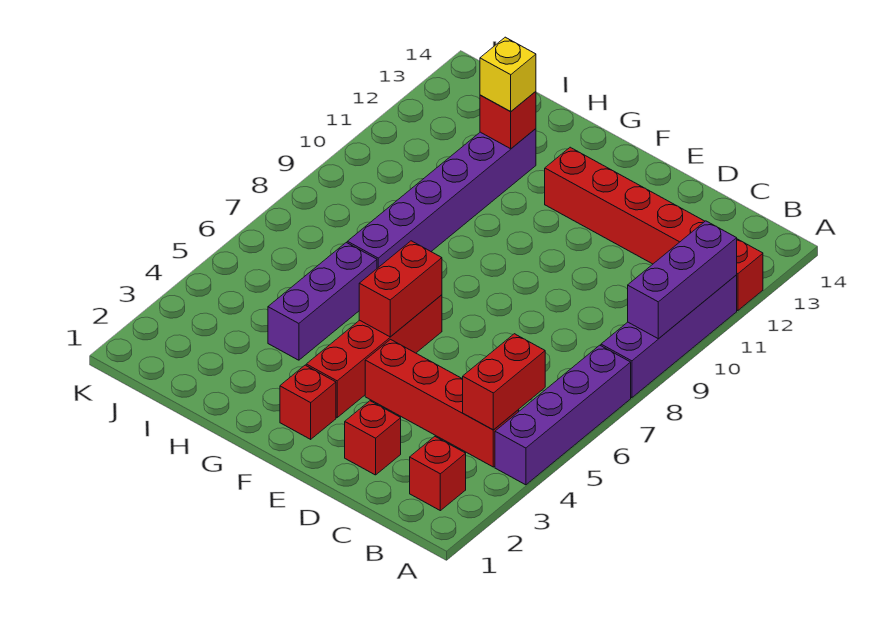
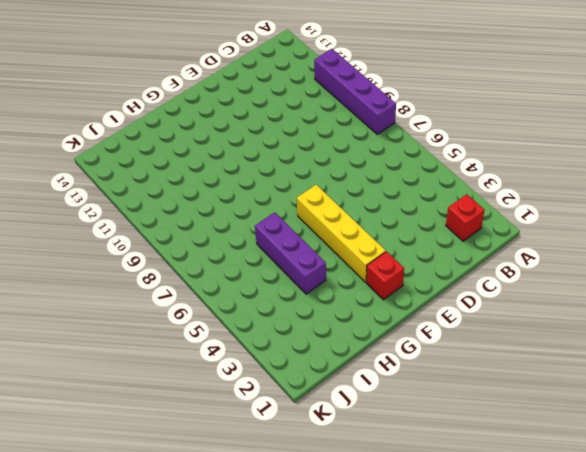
yellow 1x4 brick [297,185,386,282] -> red 1x4 brick [306,295,442,417]
none -> purple 1x4 brick [495,345,631,485]
none -> red 1x6 brick [545,147,763,311]
none -> red 1x4 brick [365,339,519,467]

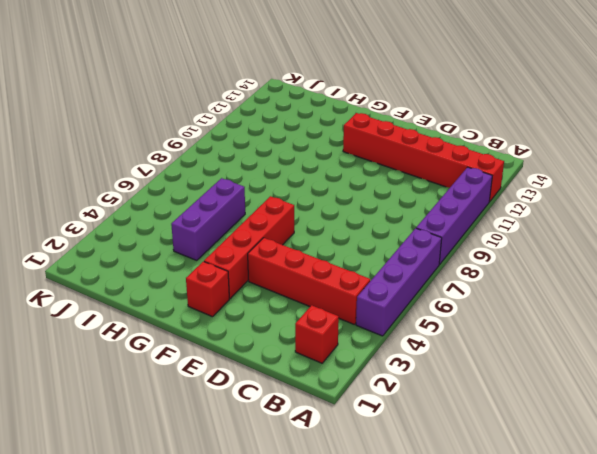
none -> red 1x1 brick [345,401,401,475]
none -> purple 1x6 brick [347,129,536,268]
none -> purple 1x3 brick [628,221,737,339]

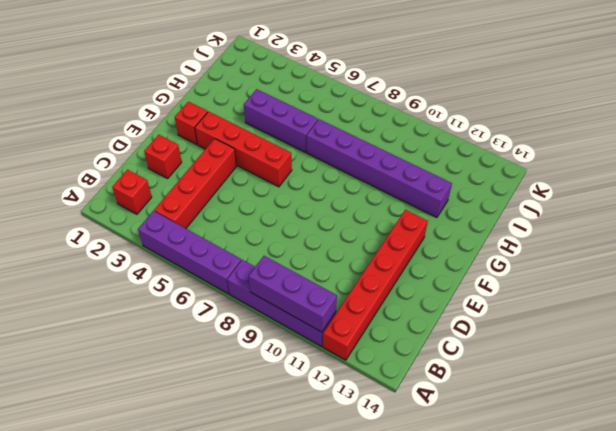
none -> red 1x2 brick [463,334,545,430]
none -> red 1x2 brick [359,241,442,337]
none -> red 1x1 brick [480,91,536,149]

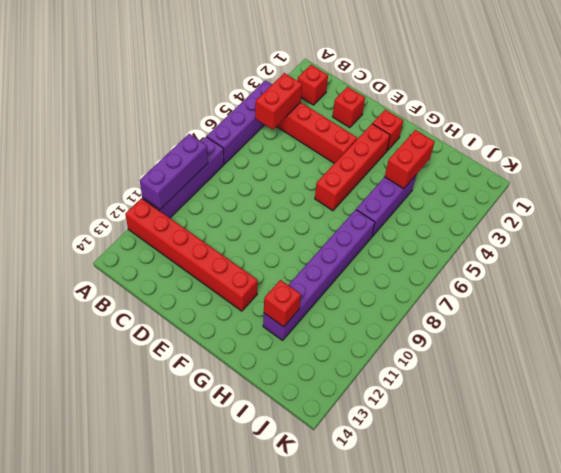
red 1x2 brick [385,130,435,189] -> red 1x2 brick moved to [359,241,442,337]
none -> yellow 1x1 brick [480,37,536,112]

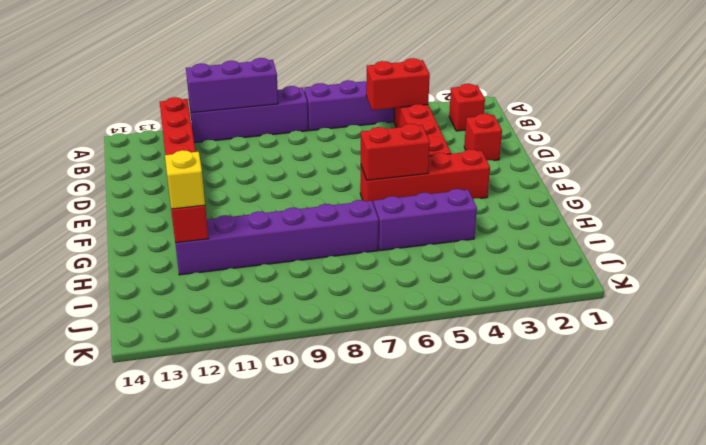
none -> red 1x1 brick [280,365,336,439]

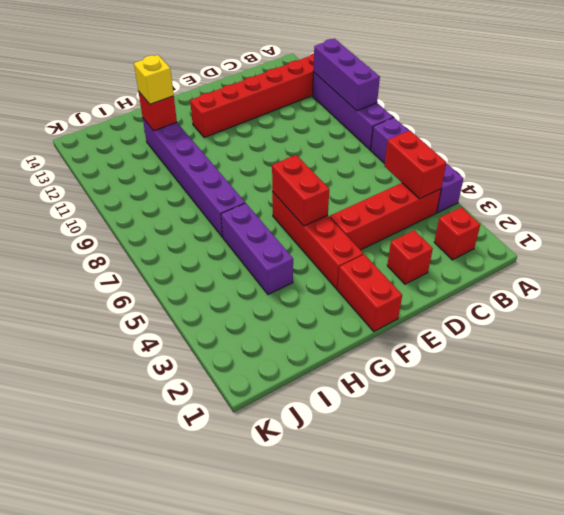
red 1x2 brick [338,254,402,331] -> red 1x1 brick [280,365,336,439]

